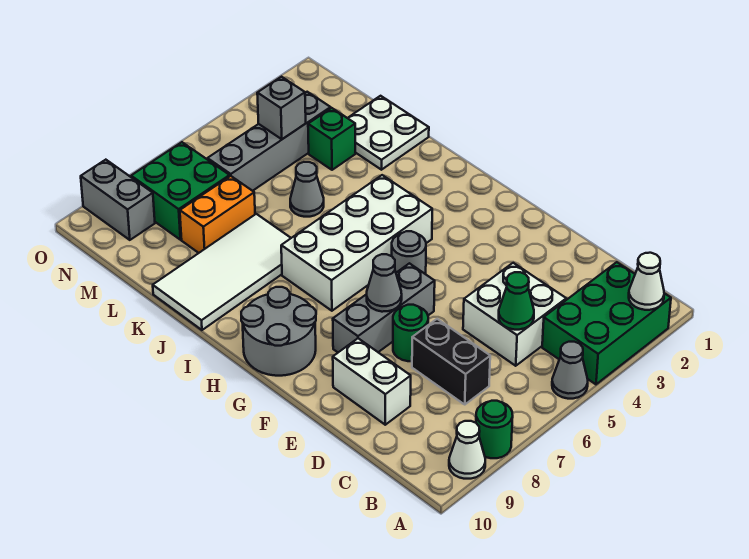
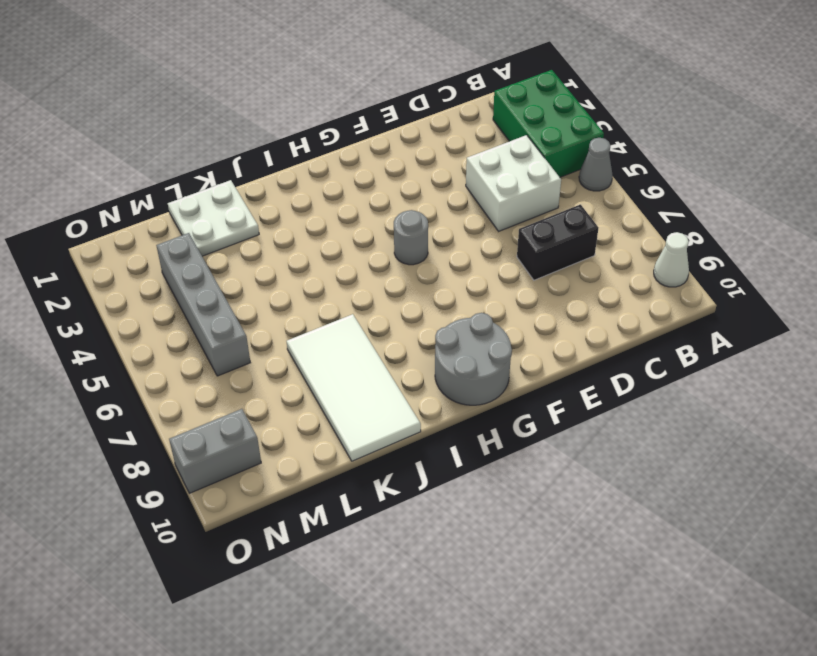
none -> green 1x1 round brick [476,401,513,458]
none -> white 1x2 brick [333,338,411,425]
none -> green 1x1 round brick [393,305,428,361]

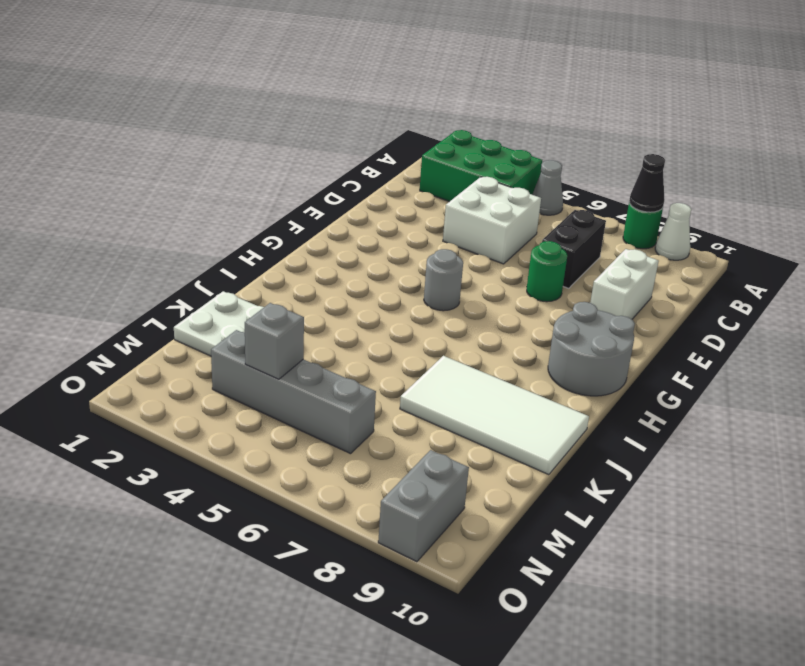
black 1x1 cone [629,154,665,212] -> none
none -> grey 1x3 brick [333,263,435,352]
none -> white 2x4 brick [281,175,432,311]
none -> grey 1x1 cone [290,162,324,217]

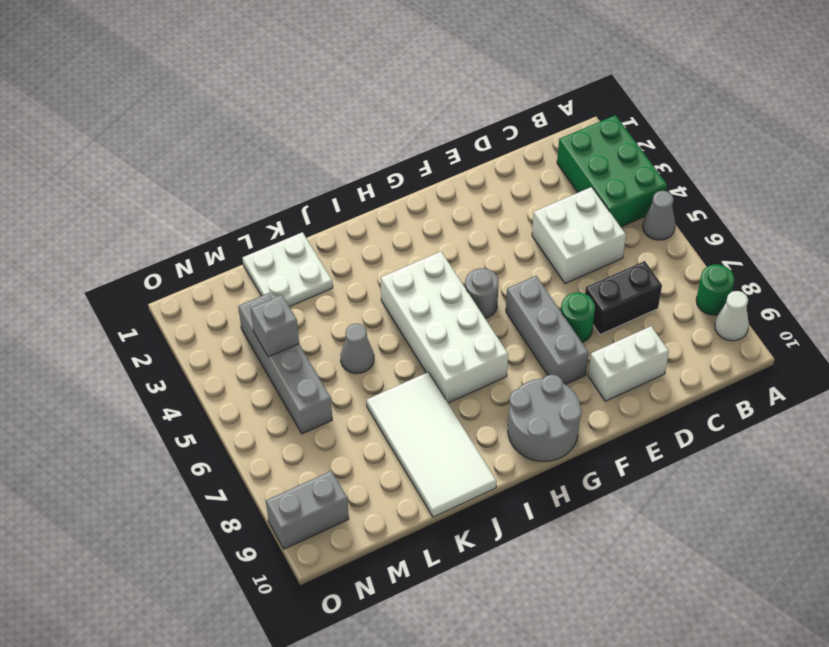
none -> green 1x1 brick [308,108,356,170]
none -> orange 1x2 brick [180,176,255,253]
none -> green 2x2 brick [131,142,230,240]

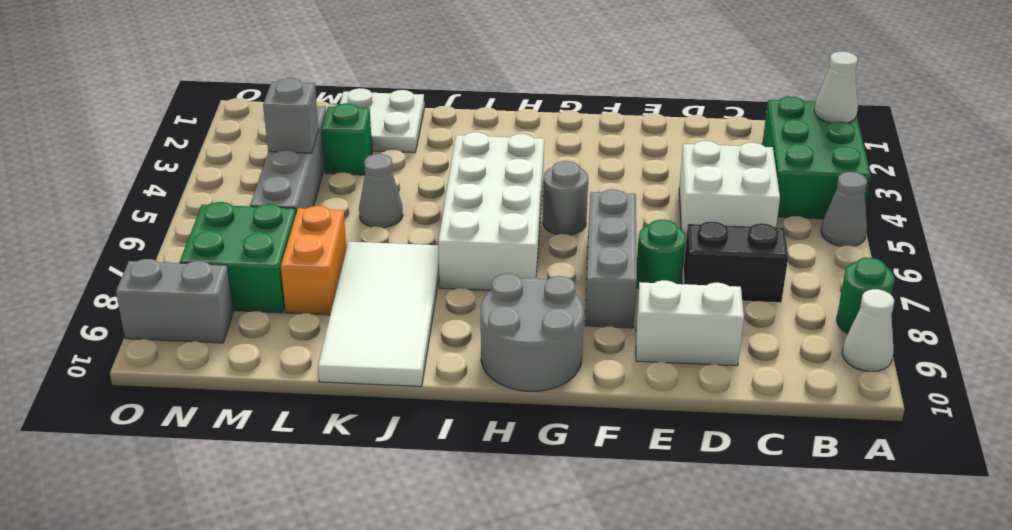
none -> green 1x1 cone [499,272,534,330]
none -> grey 1x1 cone [367,254,402,312]

